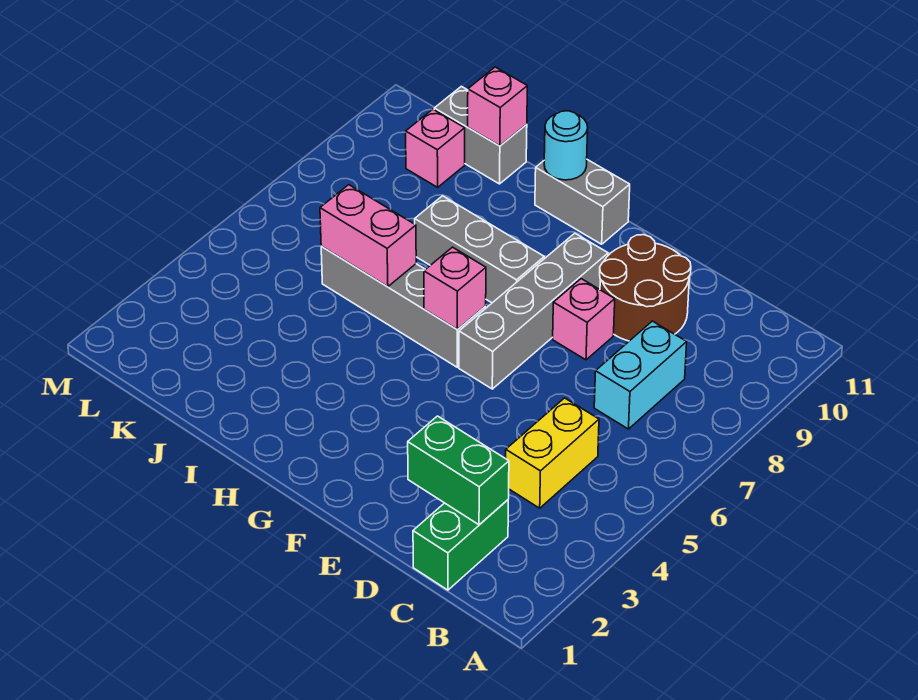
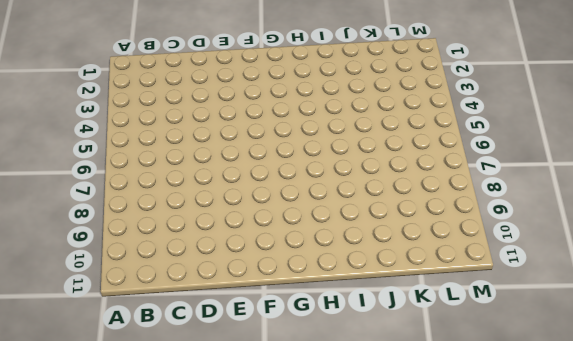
none -> green 1x2 brick [413,500,508,590]
none -> yellow 1x2 brick [506,398,599,508]
none -> cyan 1x2 brick [594,321,687,429]

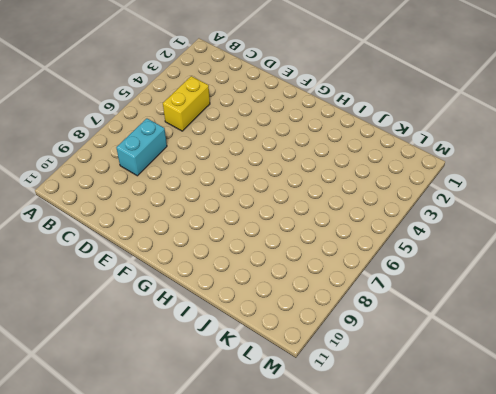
none -> green 1x2 brick [413,500,508,590]
none -> brown 2x2 round brick [600,235,691,341]
none -> pink 1x1 brick [553,279,615,360]

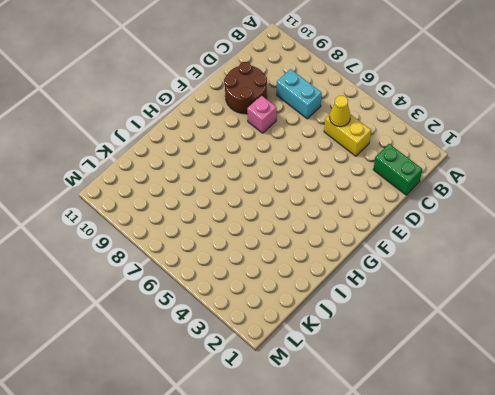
yellow 1x1 cone [330,96,351,127] -> none
none -> grey 1x4 brick [459,233,608,389]
none -> grey 1x4 brick [321,247,486,367]
none -> grey 1x3 brick [415,196,544,303]

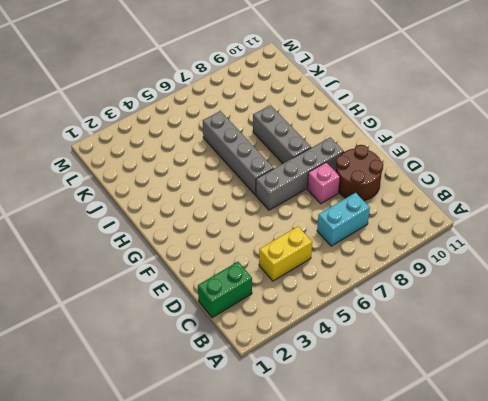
none -> grey 1x2 brick [535,160,630,244]
none -> grey 1x2 brick [434,86,527,184]
none -> pink 1x1 brick [406,109,465,187]

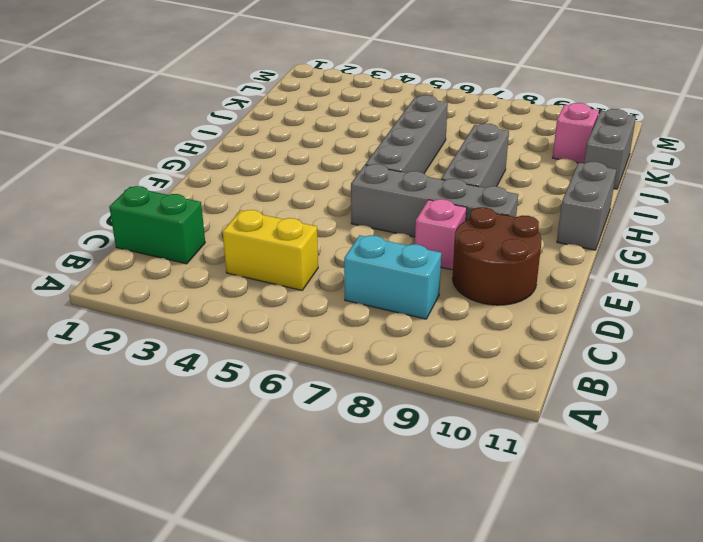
none -> green 1x2 brick [408,416,509,525]
none -> pink 1x1 brick [424,247,486,330]
none -> cyan 1x1 round brick [544,111,588,180]

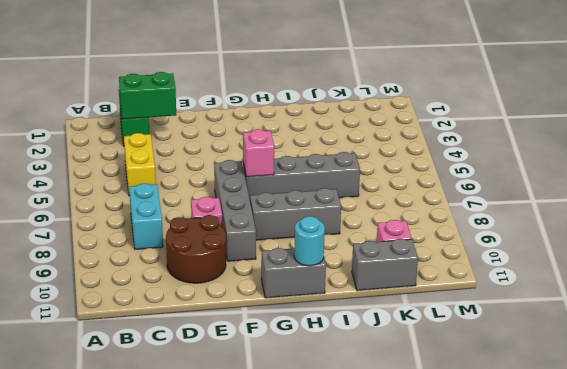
none -> pink 1x2 brick [320,185,416,287]
none -> pink 1x1 brick [468,67,527,146]

